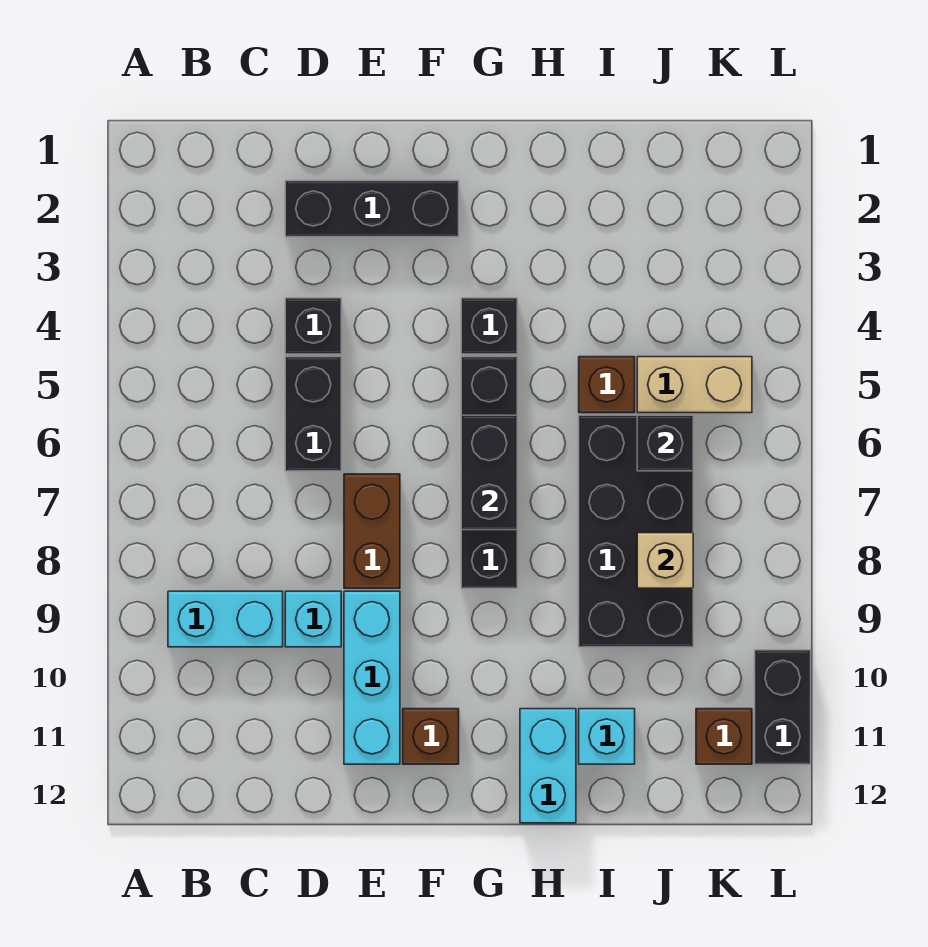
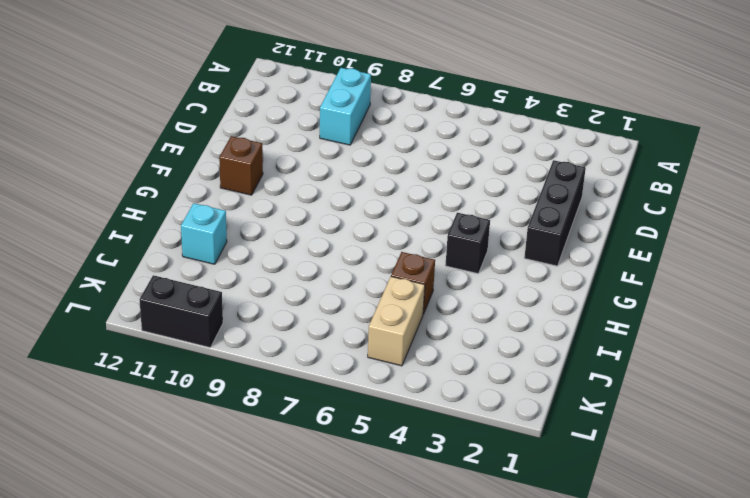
none -> black 1x1 brick [285,298,341,354]
none -> black 1x2 brick [285,357,341,471]
none -> cyan 1x1 brick [285,591,341,647]

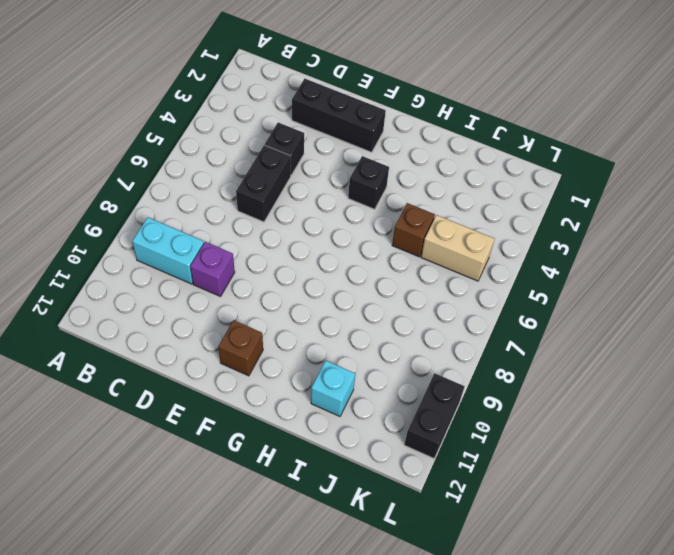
purple 1x1 brick [190,242,235,296] -> cyan 1x1 brick [285,591,341,647]
none -> brown 1x2 brick [344,474,400,588]
none -> cyan 1x3 brick [344,591,400,764]
none -> black 1x4 brick [461,357,517,588]

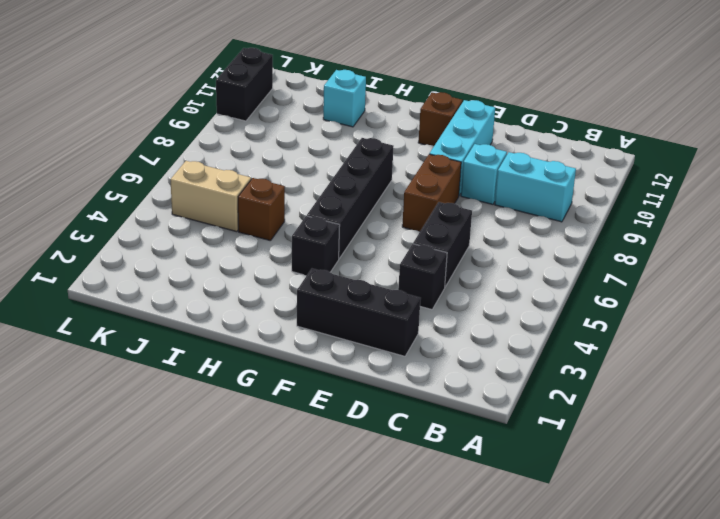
none -> cyan 1x2 brick [520,709,576,823]
none -> black 2x4 brick [579,415,693,647]
none -> brown 1x1 brick [696,709,752,764]

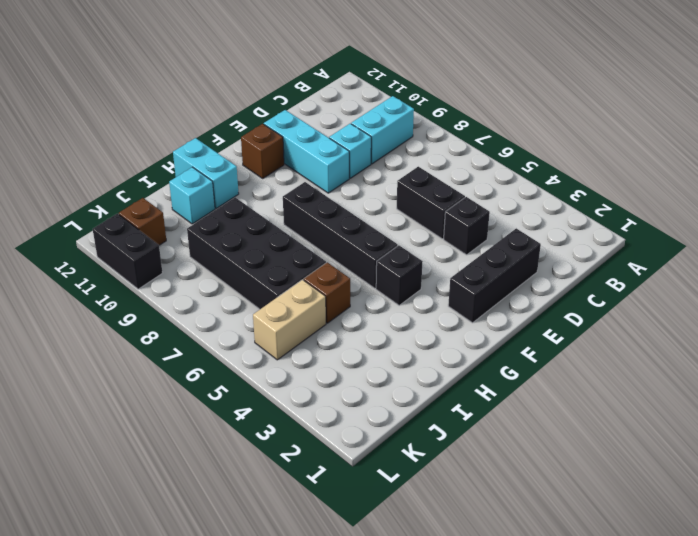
none -> brown 1x2 brick [344,474,400,588]
none -> black 1x2 brick [461,415,517,530]
none -> black 1x1 brick [637,415,693,471]

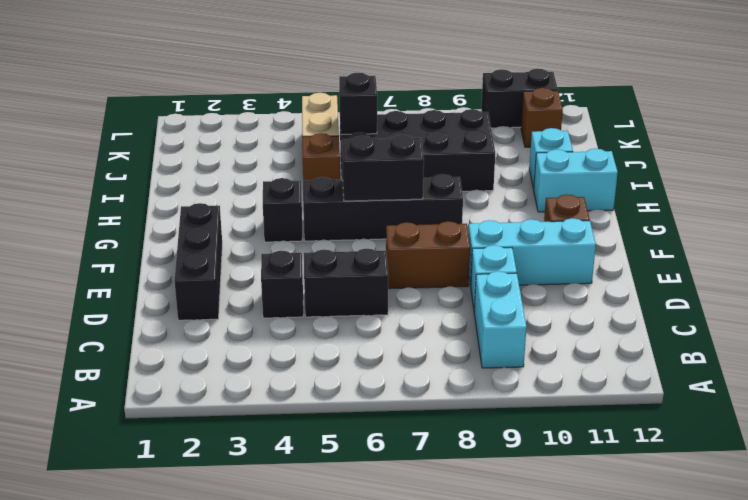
none -> tan 1x1 brick [637,533,693,588]

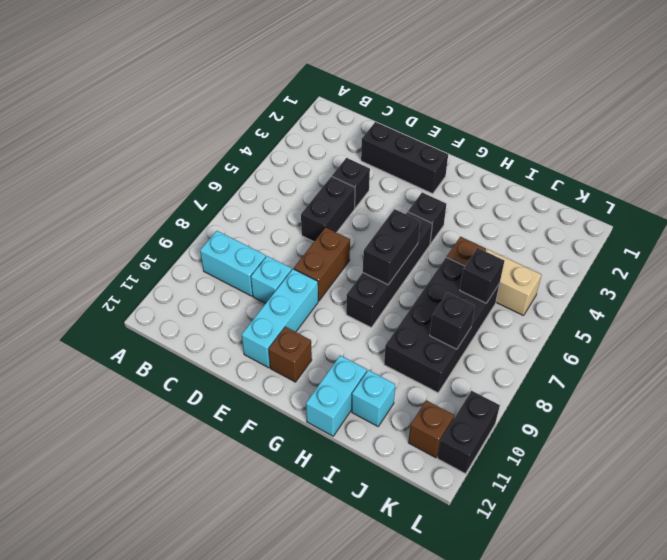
black 1x1 brick [430,292,475,349] -> tan 1x1 brick [637,533,693,588]

